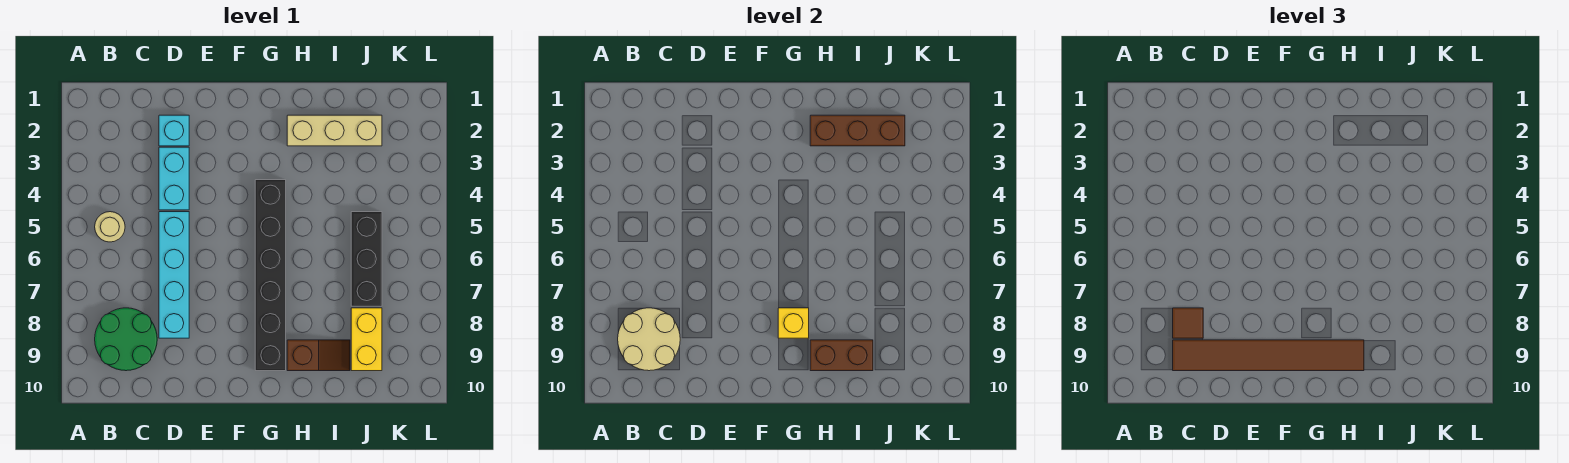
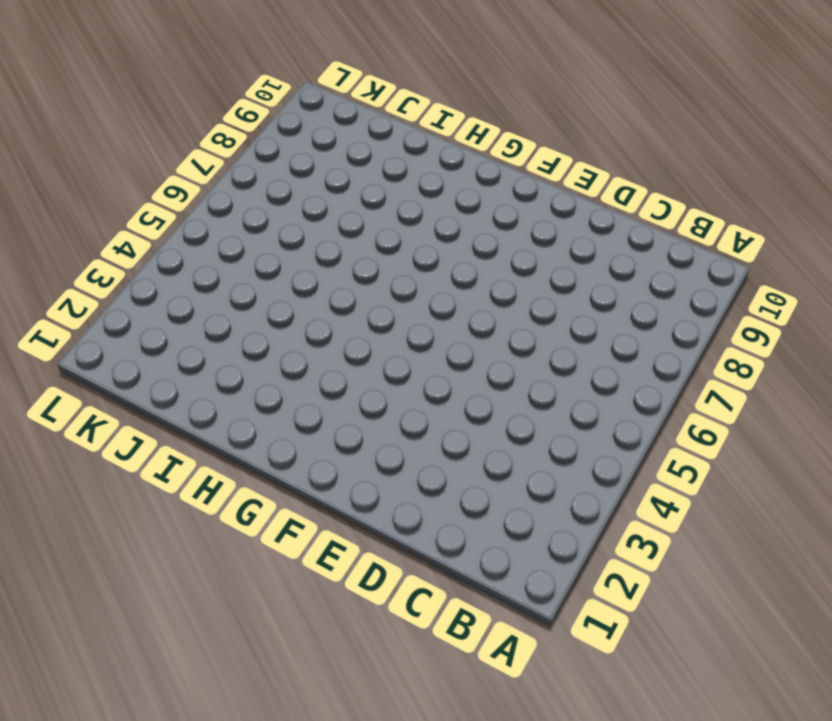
none -> tan 1x1 round brick [95,212,125,242]
none -> green 2x2 round brick [95,308,157,371]
none -> cyan 1x1 brick [159,115,189,146]

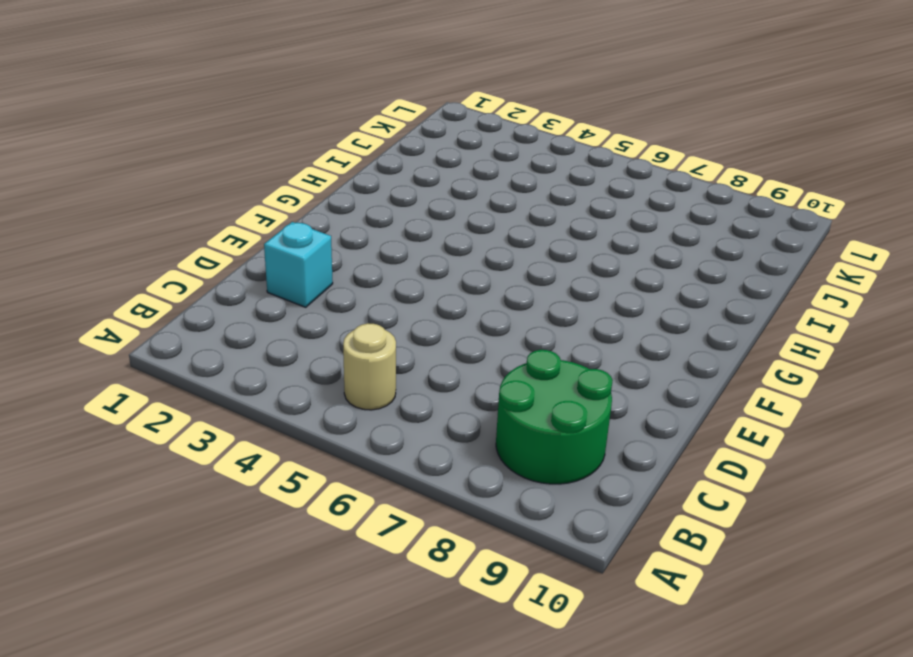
none -> cyan 1x2 brick [159,147,189,210]
none -> cyan 1x4 brick [159,212,189,338]
none -> black 1x6 brick [255,180,286,371]

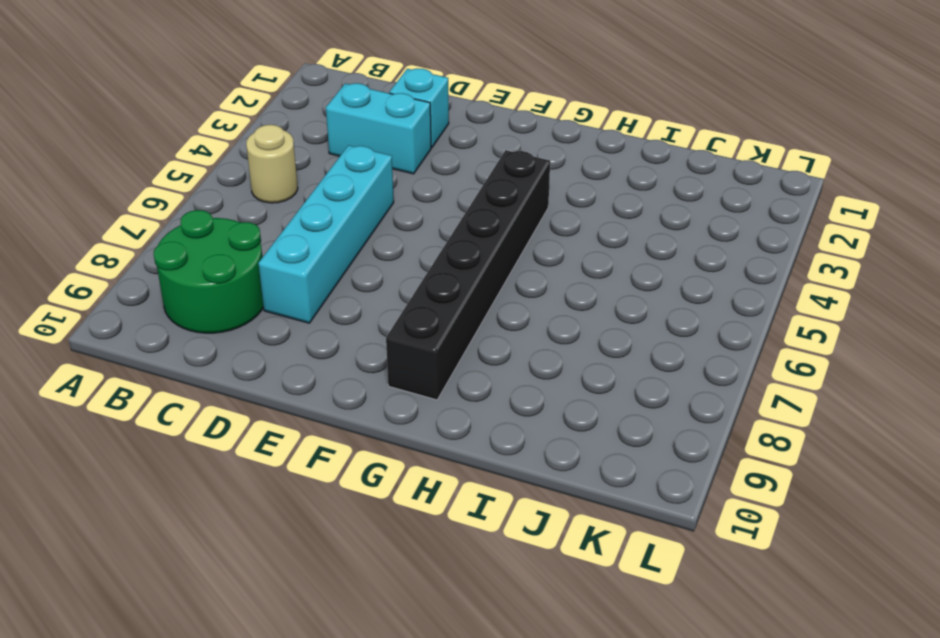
cyan 1x2 brick [326,83,431,174] -> cyan 1x2 brick turned to [159,147,189,210]
none -> tan 1x3 brick [287,115,382,146]
none -> brown 1x2 slope [287,340,350,371]
none -> black 1x3 brick [351,212,382,306]

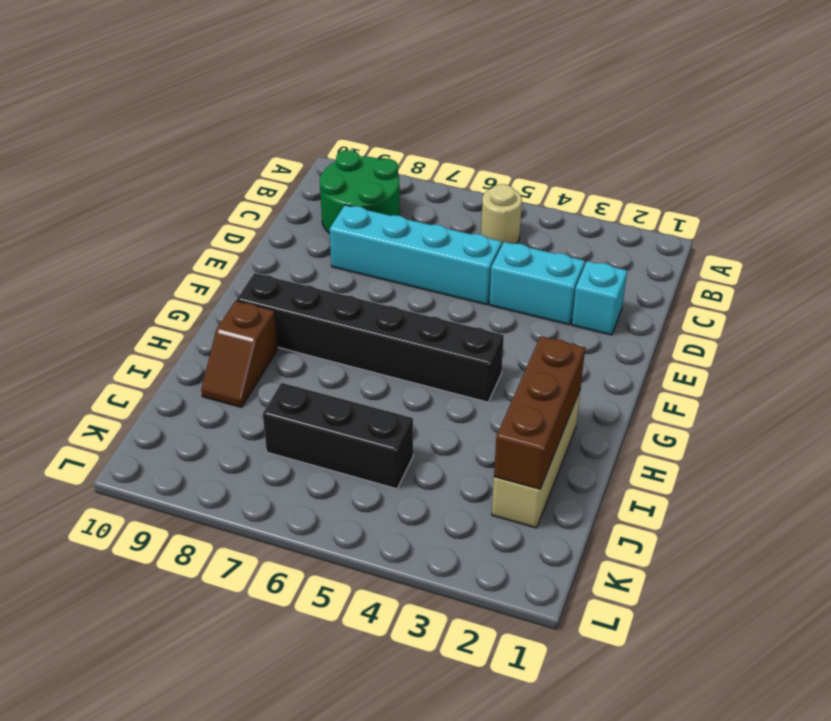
none -> yellow 1x2 brick [351,308,382,371]
none -> tan 2x2 round brick [618,308,680,371]
none -> yellow 1x1 brick [778,308,809,338]

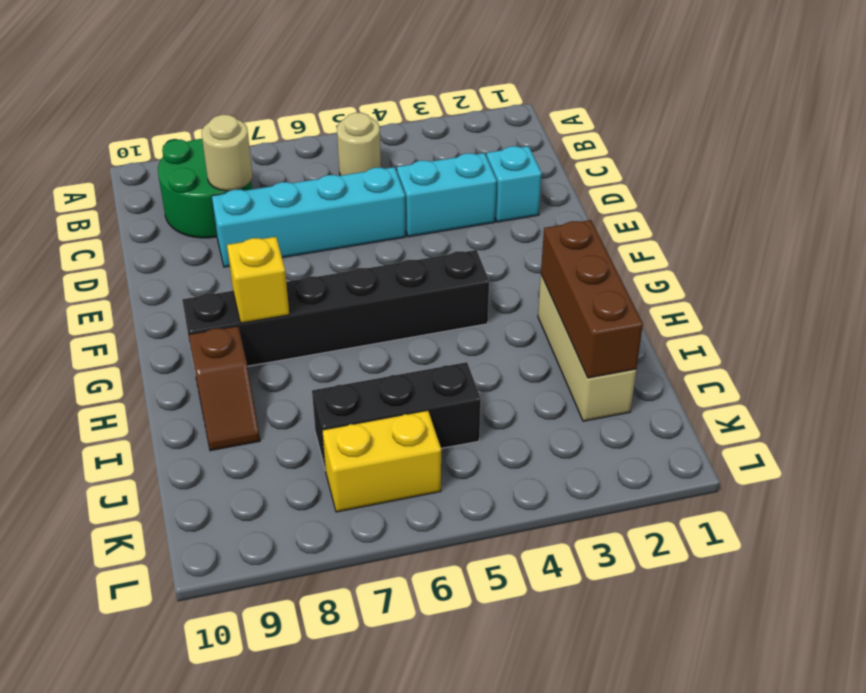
tan 1x1 round brick [202,115,252,191] -> tan 2x2 round brick [618,308,680,371]
yellow 1x2 brick [322,410,441,512] -> yellow 1x2 brick moved to [351,308,382,371]
none -> brown 1x2 brick [810,340,873,371]
none -> brown 1x1 tile [1173,308,1203,338]
none -> brown 1x6 tile [1173,340,1364,371]

